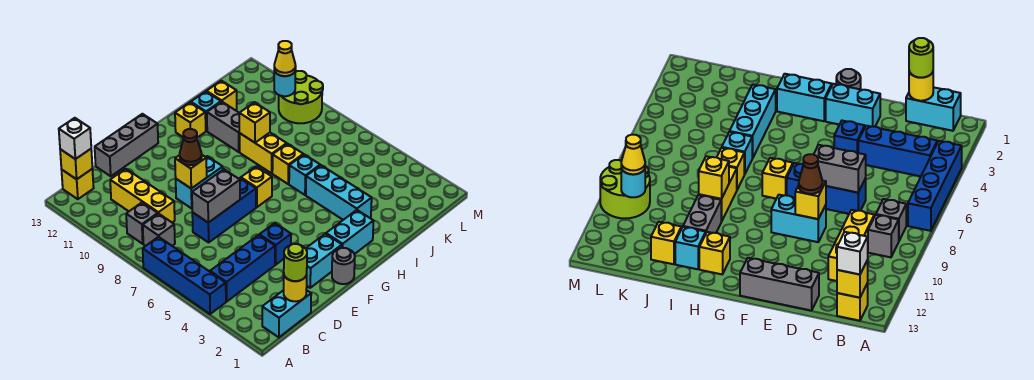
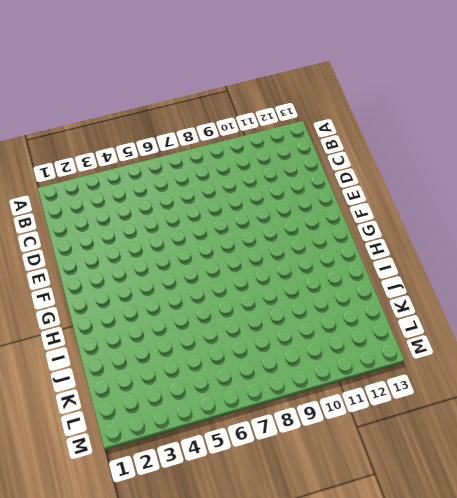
none -> blue 1x4 brick [143,237,226,314]
none -> cyan 1x2 brick [262,290,311,337]
none -> blue 1x3 brick [210,235,275,301]
none -> grey 1x1 brick [143,213,175,246]

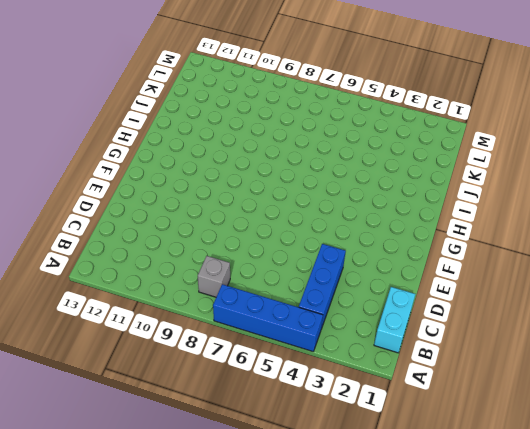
none -> grey 1x1 brick [126,203,158,244]
none -> yellow 1x1 brick [62,169,94,199]
none -> yellow 1x3 brick [110,169,175,223]
none -> blue 1x3 brick [192,178,256,242]

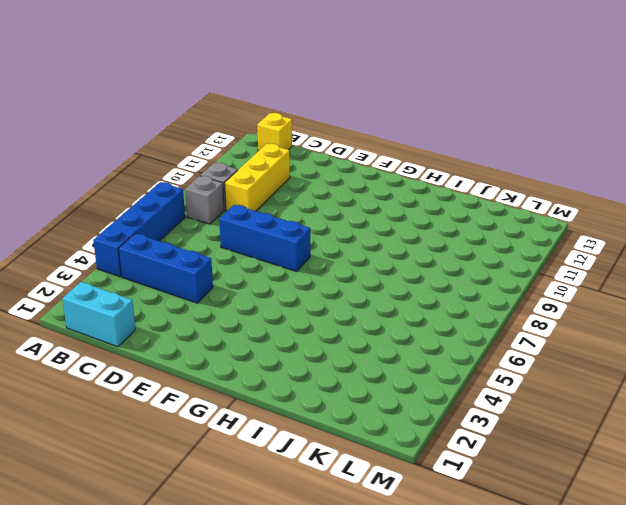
none -> grey 1x3 brick [95,114,158,176]
none -> cyan 1x2 brick [306,234,342,288]
none -> blue 1x1 brick [259,223,291,265]
none -> cyan 1x2 brick [176,156,223,208]

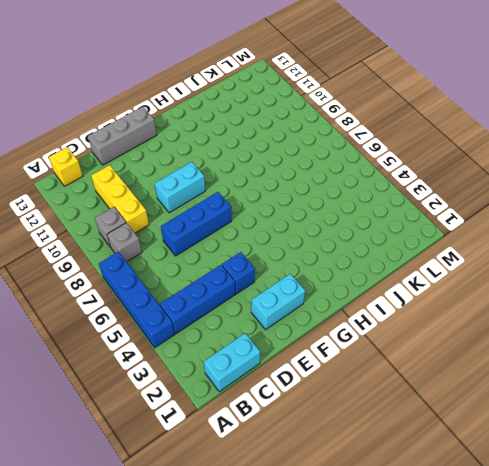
none -> grey 1x1 round brick [332,248,355,284]
none -> cyan 1x2 brick [326,210,373,254]
none -> yellow 1x1 brick [241,167,272,207]
none -> yellow 1x1 brick [175,102,206,138]

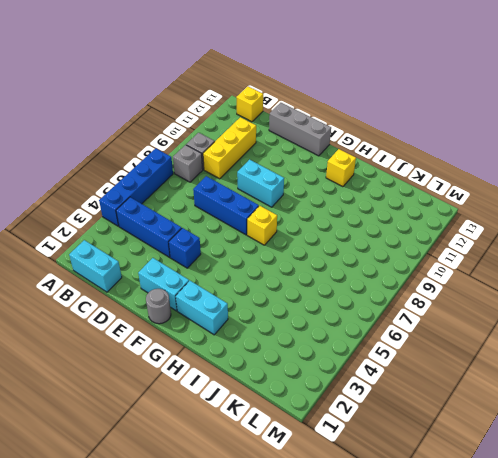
none -> cyan 1x3 brick [306,165,372,220]
none -> cyan 1x1 brick [289,154,320,195]
none -> yellow 1x1 brick [272,144,303,184]
none -> yellow 1x2 brick [239,133,287,173]

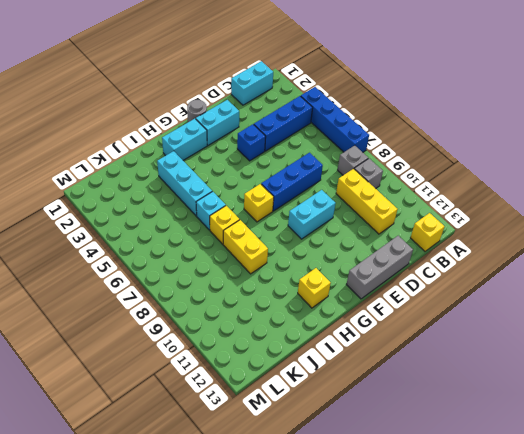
none -> grey 1x2 brick [207,102,240,152]
none -> cyan 1x1 brick [191,91,221,131]
none -> yellow 1x1 brick [206,81,237,110]
none -> lime 2x2 round brick [279,71,323,123]

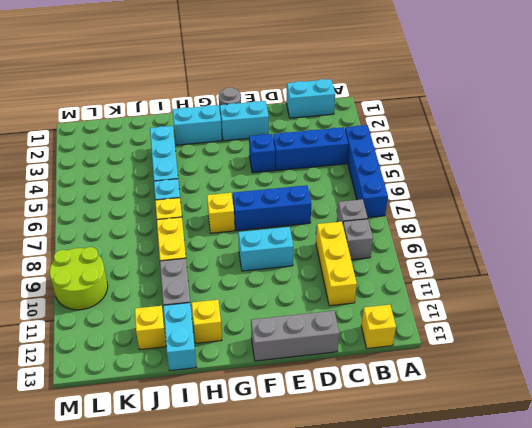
cyan 1x2 brick [163,303,196,371] -> cyan 1x1 brick [191,91,221,131]
none -> yellow 1x1 brick [60,149,92,179]
none -> yellow 1x1 round brick [284,275,307,301]
none -> grey 1x2 brick [192,169,240,223]
none -> yellow 1x1 brick [175,155,207,189]

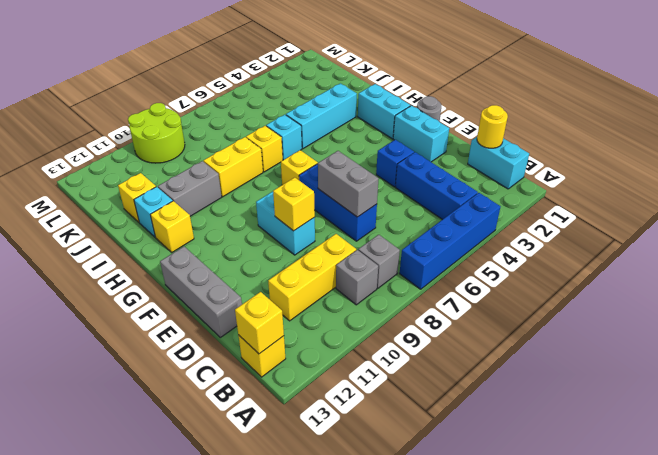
none -> yellow 1x1 brick [239,102,270,143]
none -> cyan 1x1 round brick [274,71,296,96]
none -> white 1x1 brick [59,118,91,159]
none -> lime 1x1 round brick [284,244,307,281]

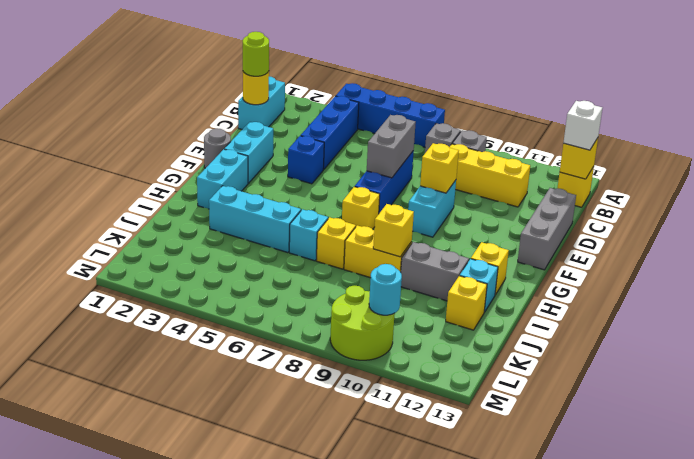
none -> brown 1x1 cone [180,129,202,165]
none -> yellow 1x1 cone [274,41,296,76]

